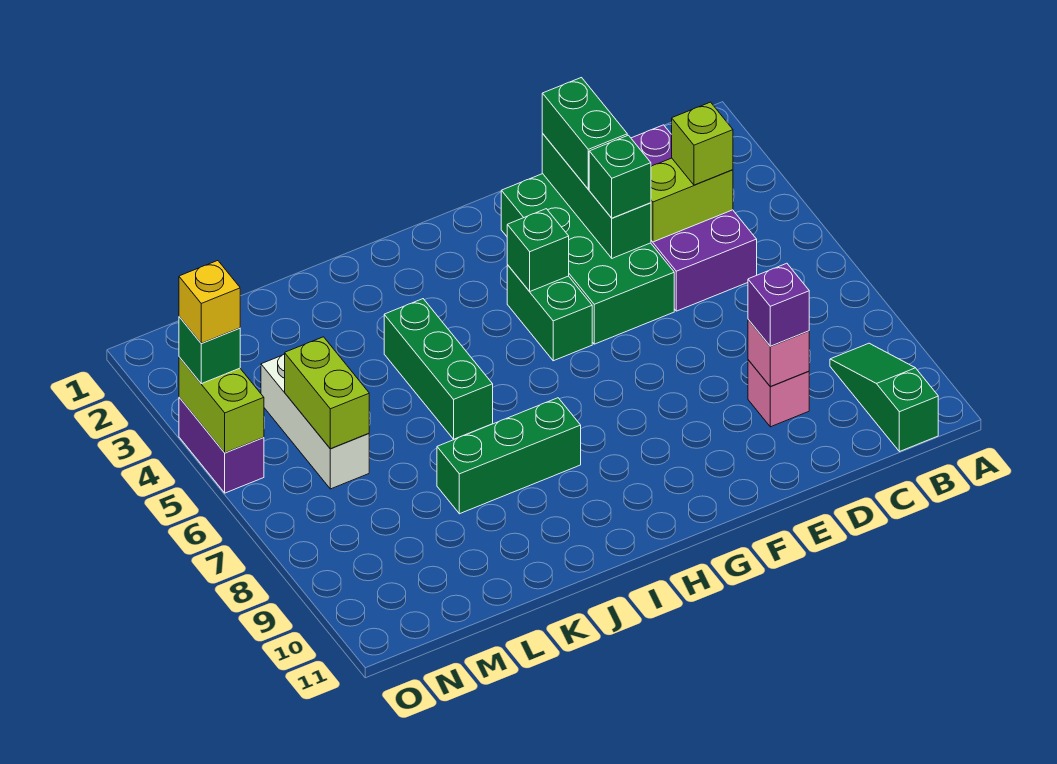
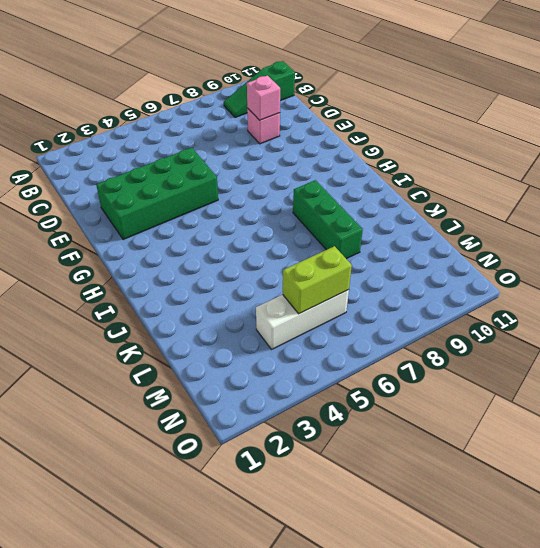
none -> purple 2x4 brick [631,125,757,311]
none -> green 1x2 brick [507,265,592,361]
none -> green 1x3 brick [384,299,493,439]

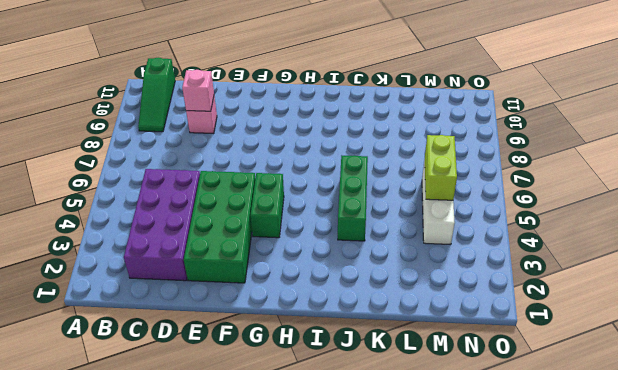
none -> green 1x3 brick [437,398,581,514]
none -> purple 1x2 brick [179,397,264,493]
none -> lime 1x2 brick [651,158,733,242]

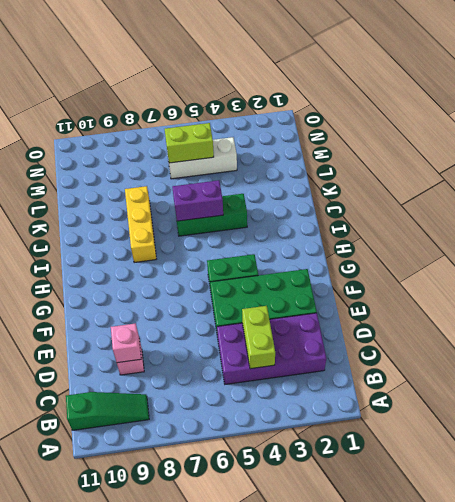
yellow 1x3 brick [125,186,156,263] -> green 1x3 brick [437,398,581,514]
purple 1x2 brick [172,180,223,221] -> purple 1x2 brick moved to [179,397,264,493]
none -> green 1x3 brick [542,134,651,258]
none -> green 1x1 brick [507,209,569,291]
none -> lime 1x2 brick [179,357,264,453]

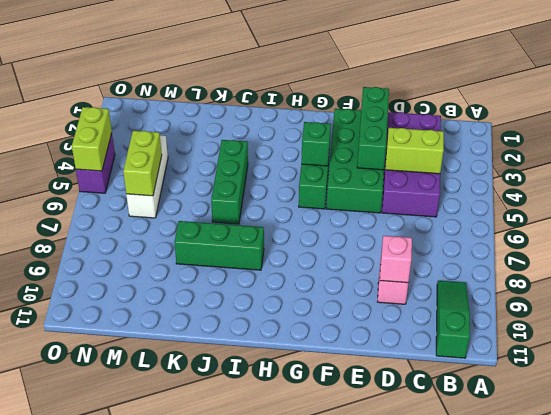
none -> lime 1x1 brick [672,102,733,185]
none -> purple 1x1 brick [748,263,809,346]
none -> green 1x2 brick [542,78,627,189]

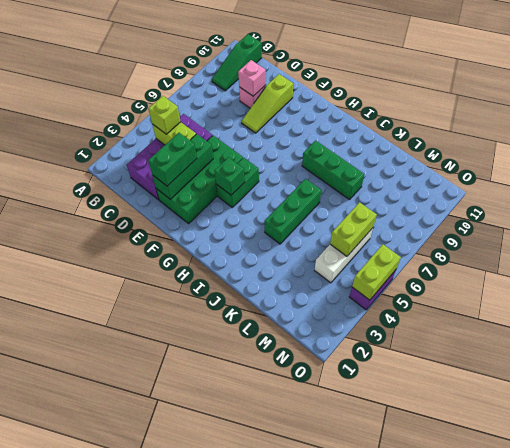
lime 1x3 slope [242,74,293,133] -> none
none -> purple 1x1 brick [748,263,809,346]
none -> green 1x1 brick [589,135,651,218]
none -> green 1x1 brick [179,317,240,384]

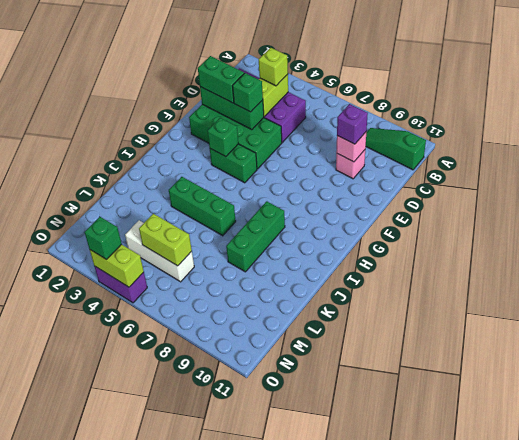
none -> yellow 1x1 brick [179,261,240,343]

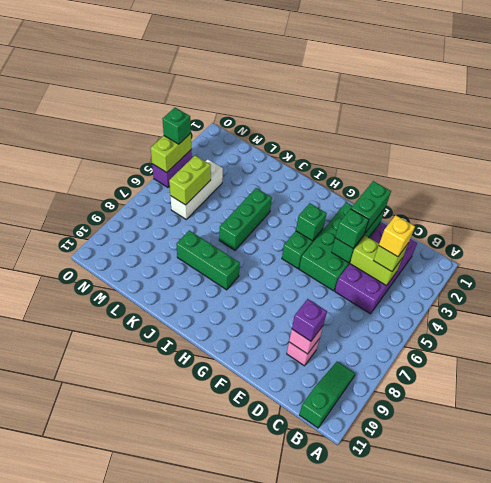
yellow 1x1 brick [379,215,415,257] -> yellow 1x1 brick moved to [179,261,240,343]

